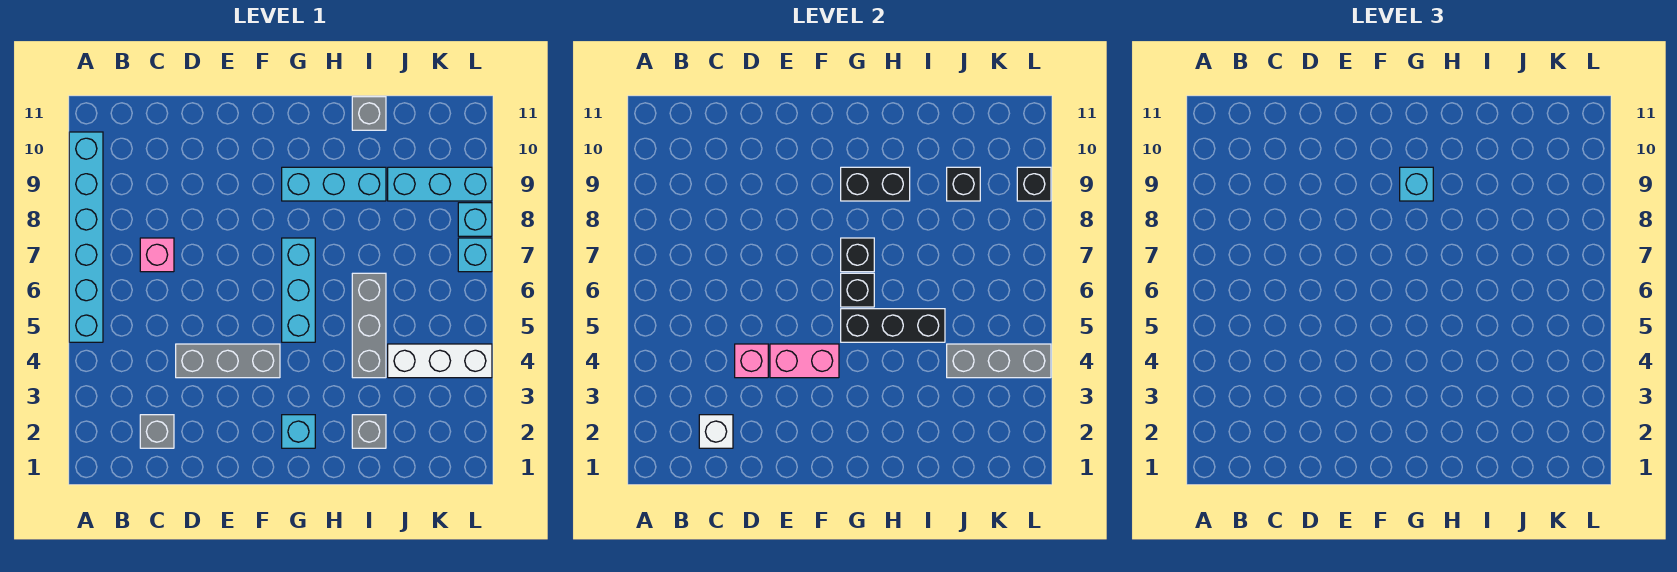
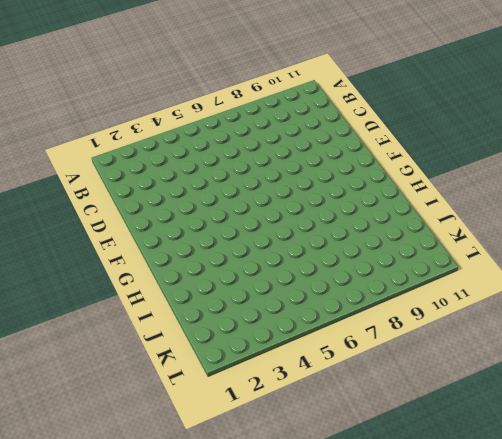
none -> cyan 1x6 brick [69,132,103,342]
none -> grey 1x1 brick [140,415,174,448]
none -> pink 1x1 brick [140,238,174,272]

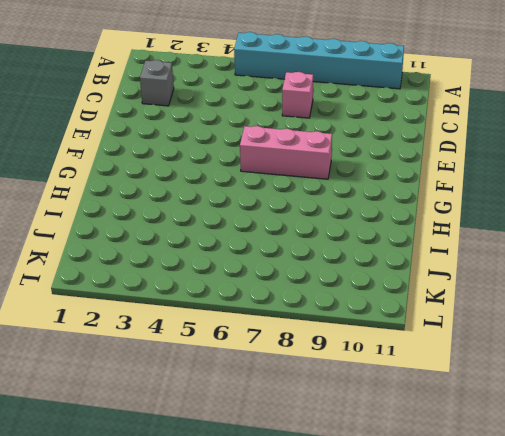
pink 1x3 brick [240,126,332,179] -> none
none -> grey 1x3 brick [176,344,280,378]
none -> cyan 1x1 brick [282,415,315,448]
none -> cyan 1x3 brick [282,238,315,342]

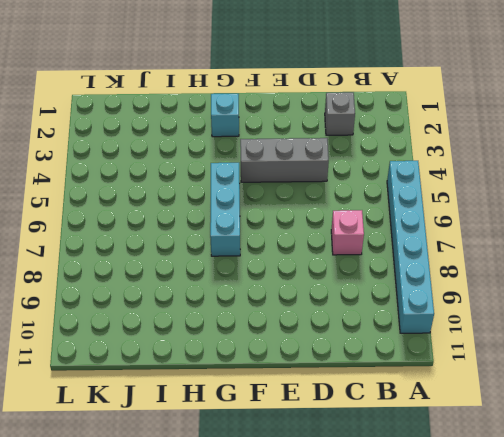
none -> cyan 1x3 brick [282,167,386,201]
none -> grey 1x1 brick [352,415,386,448]
none -> grey 1x3 brick [352,273,386,378]

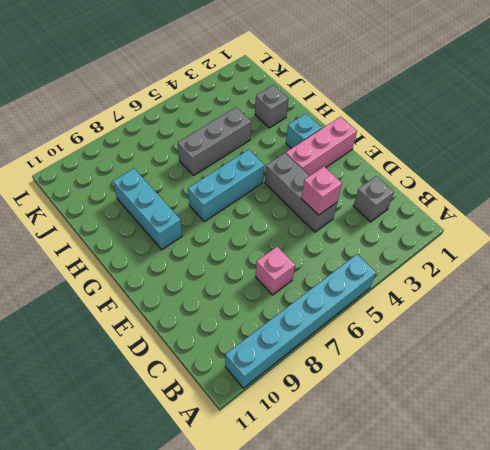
pink 1x3 brick [286,117,357,176] -> none
none -> grey 1x1 brick [352,97,386,130]
none -> white 1x3 brick [388,344,492,378]
none -> cyan 1x3 brick [388,167,492,201]

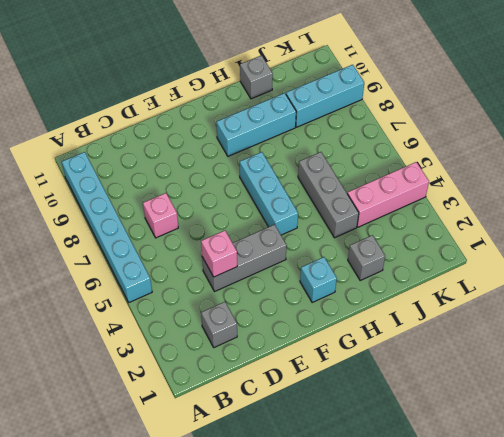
pink 1x3 brick [347,162,429,227] -> white 1x3 brick [388,344,492,378]
none -> cyan 1x1 brick [458,238,492,272]
none -> cyan 1x1 brick [458,203,492,236]
none -> white 1x1 brick [699,415,733,448]

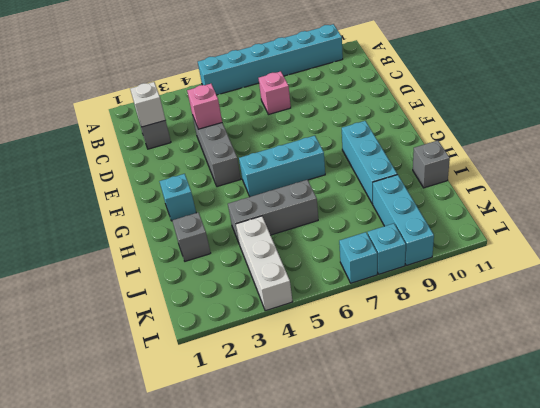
none -> pink 1x2 brick [770,344,839,378]
none -> black 1x3 brick [841,309,945,342]
none -> black 1x1 brick [841,273,874,307]

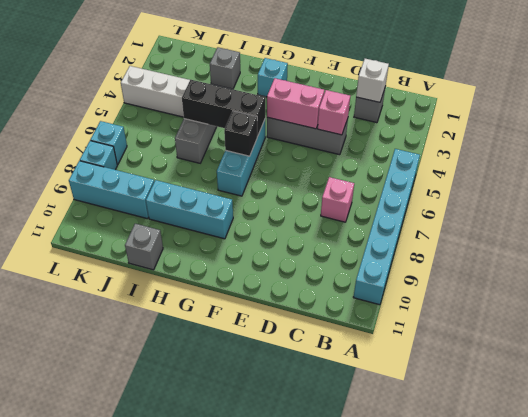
none -> black 1x1 brick [841,238,874,272]
none -> black 1x2 brick [841,167,910,201]
none -> grey 1x3 brick [947,344,1051,378]

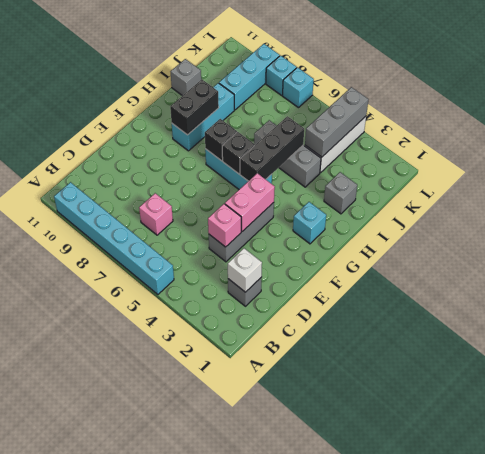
none -> black 1x1 brick [947,167,980,201]
none -> black 1x1 brick [1017,167,1051,201]
none -> cyan 1x1 brick [1400,167,1433,201]

